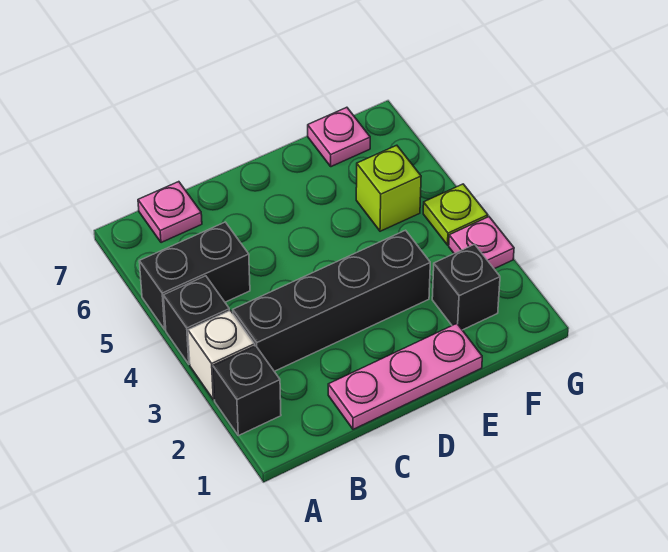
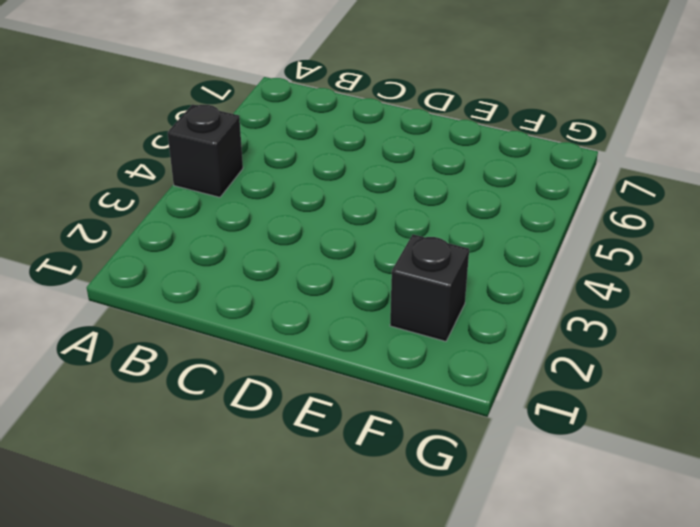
none -> black 1x1 brick [213,346,281,436]
none -> white 1x1 brick [188,311,255,400]
none -> black 1x2 brick [139,222,250,330]

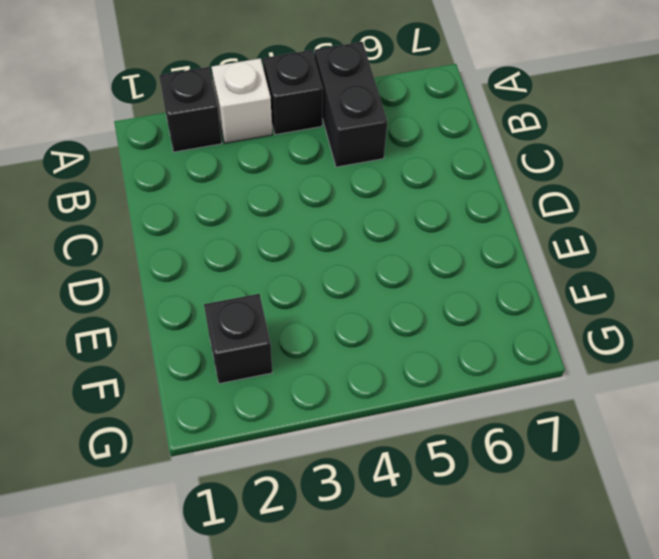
none -> black 1x4 brick [233,230,430,371]
none -> pink 1x1 plate [138,182,202,243]
none -> pink 1x3 plate [328,324,482,429]

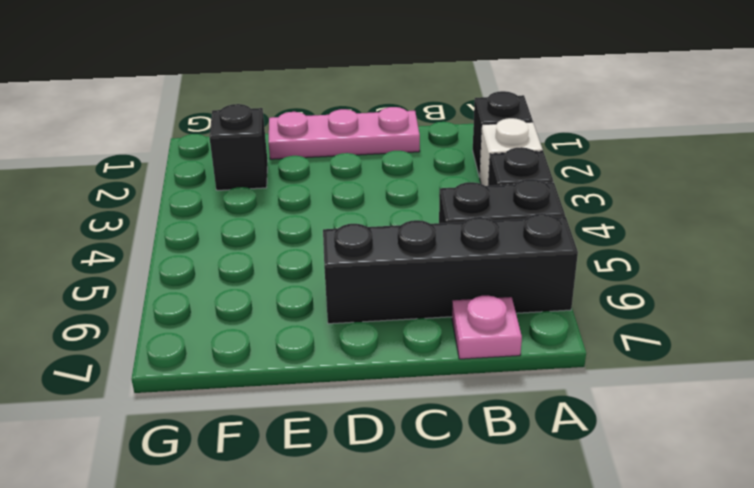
black 1x4 brick [323,214,578,324] -> black 1x4 brick moved to [233,230,430,371]
none -> lime 1x1 brick [356,145,421,231]
none -> pink 1x1 plate [308,107,370,167]
none -> pink 1x1 plate [449,217,514,269]

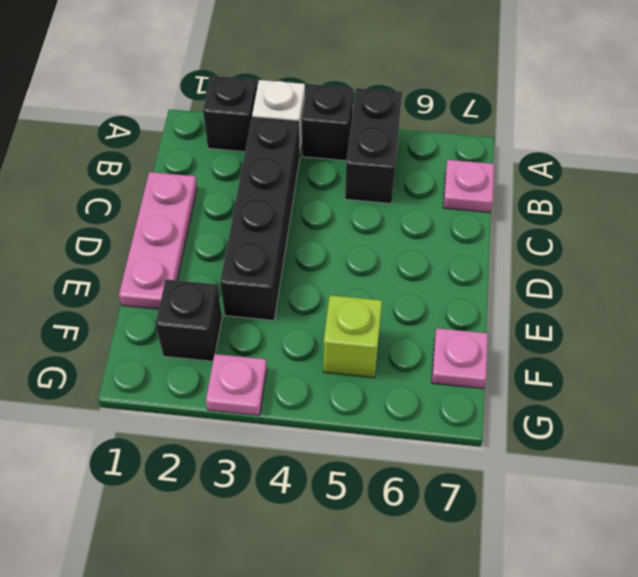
none -> lime 1x1 plate [423,184,488,245]

